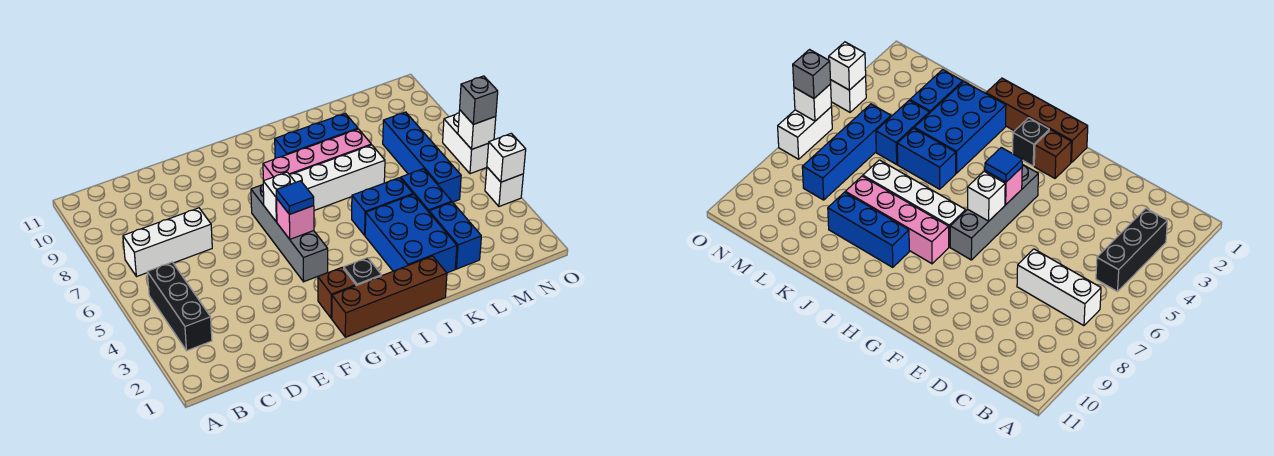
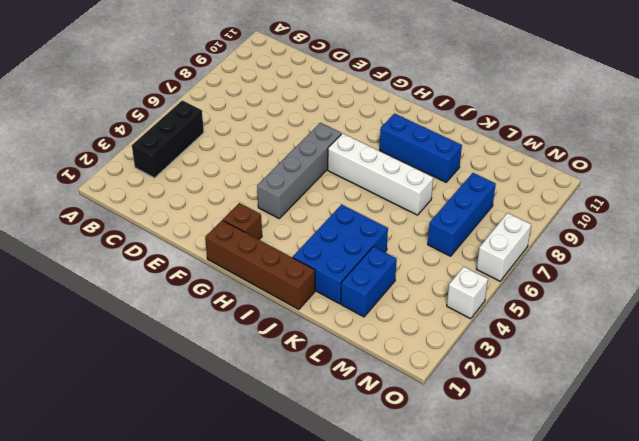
blue 1x3 brick [428,173,496,256] -> blue 1x4 brick [383,112,461,202]
none -> white 1x3 brick [123,208,212,277]
none -> black 1x1 brick [344,258,381,286]
none -> pink 1x4 brick [263,129,371,181]

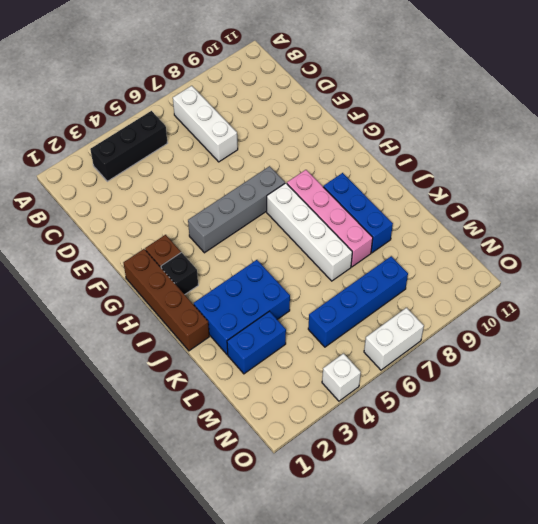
none -> blue 1x2 brick [352,178,413,235]
none -> blue 1x2 brick [401,169,452,212]
none -> pink 1x1 brick [277,199,314,239]

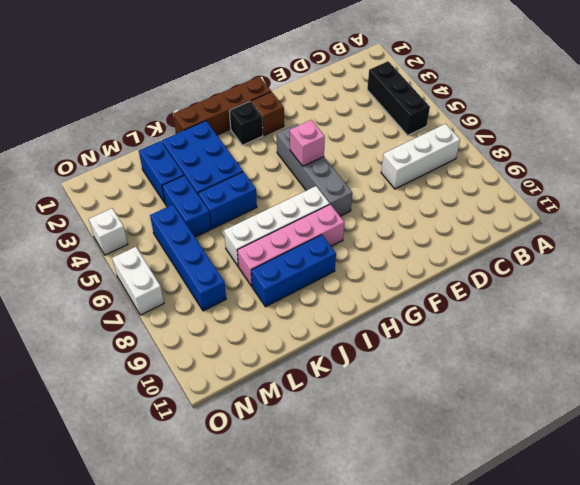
none -> white 1x1 brick [263,172,295,222]
none -> white 1x1 brick [487,133,526,182]
none -> white 1x1 brick [458,110,496,149]

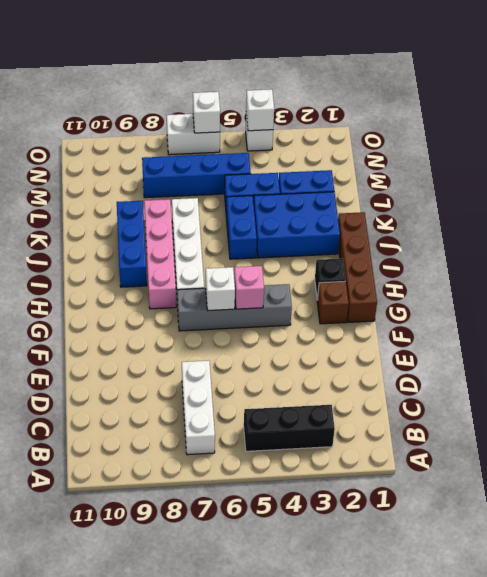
none -> blue 1x1 tile [276,181,314,214]
none -> grey 1x1 brick [460,76,498,124]

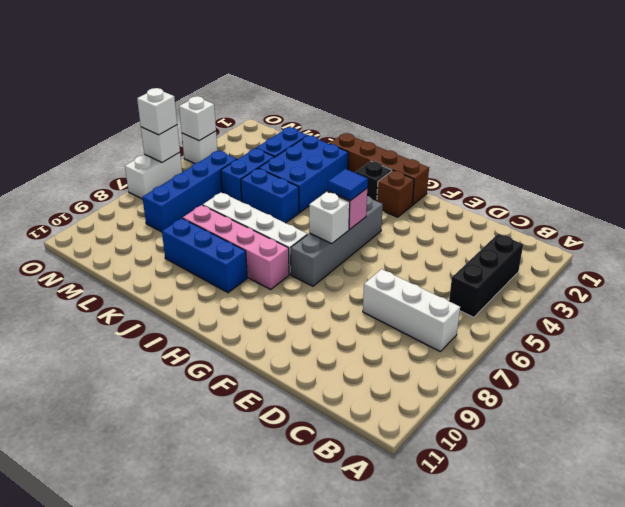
white 1x1 brick [137,88,177,135] -> grey 1x1 brick [460,76,498,124]

